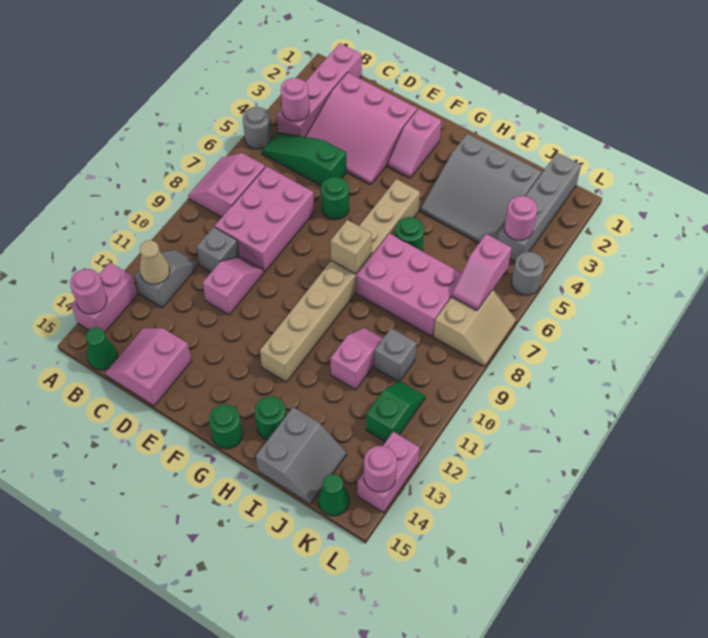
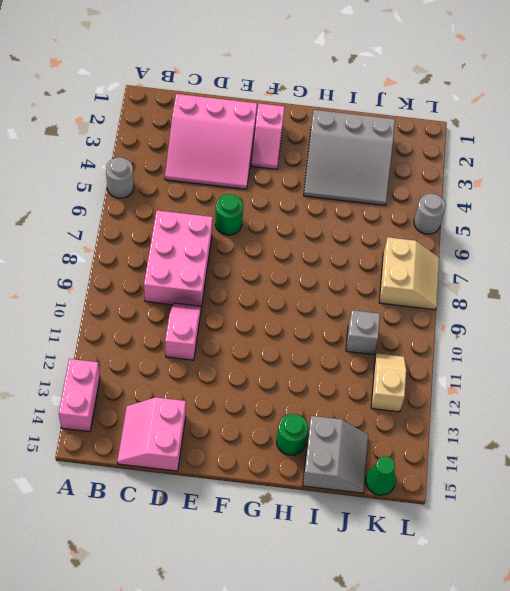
tan 1x2 slope [371,353,406,412] -> green 1x2 slope [366,381,425,442]
none -> pink 2x2 slope [188,153,265,217]
none -> pink 1x4 brick [277,43,362,137]
none -> green 1x3 slope [262,132,346,185]
none -> grey 1x2 slope [135,250,198,308]

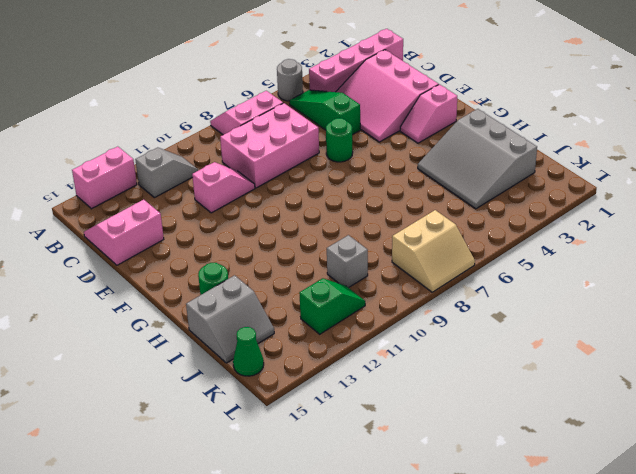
none -> green 1x1 cone [86,328,118,370]
none -> grey 1x1 brick [197,227,239,272]
none -> tan 1x8 brick [260,179,420,382]
none -> green 1x1 round brick [209,404,243,449]

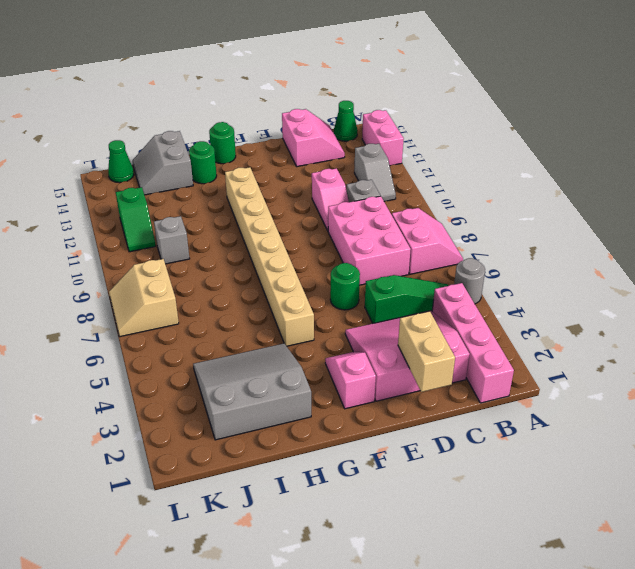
tan 1x2 brick [398,311,455,392] -> none
none -> green 1x1 round brick [395,217,424,251]
none -> pink 2x3 brick [357,233,462,336]
none -> pink 1x2 slope [331,328,383,390]
none -> grey 1x4 brick [498,153,581,262]

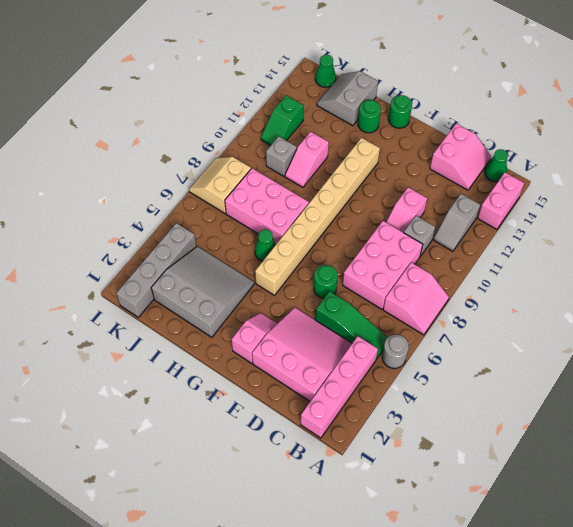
green 1x1 cone [255,230,276,261] -> green 1x1 round brick [395,217,424,251]
none -> grey 1x1 round brick [512,252,544,295]
none -> pink 1x2 brick [358,432,420,513]
none -> pink 1x1 round brick [70,269,107,314]
none -> pink 1x1 round brick [281,78,309,122]

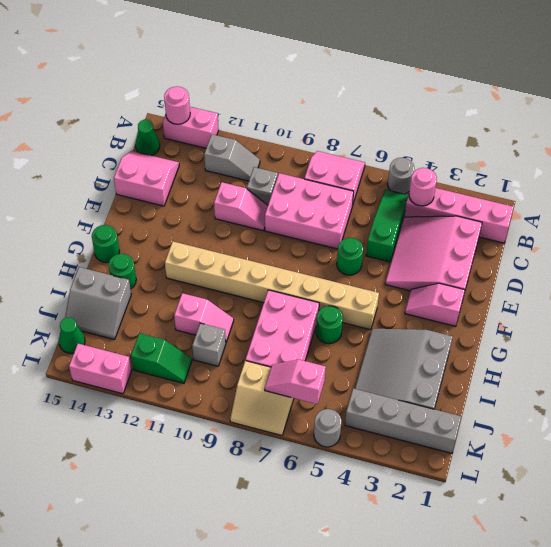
none -> tan 1x1 cone [140,240,170,284]
none -> tan 1x1 brick [331,220,372,274]
none -> pink 1x1 round brick [504,196,537,240]
none -> pink 1x1 round brick [364,446,397,492]

